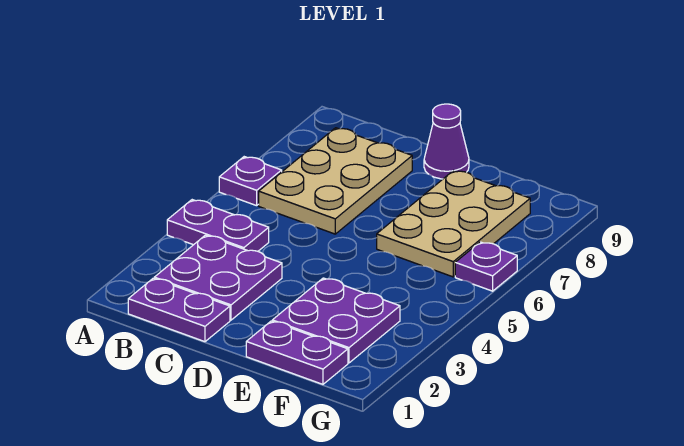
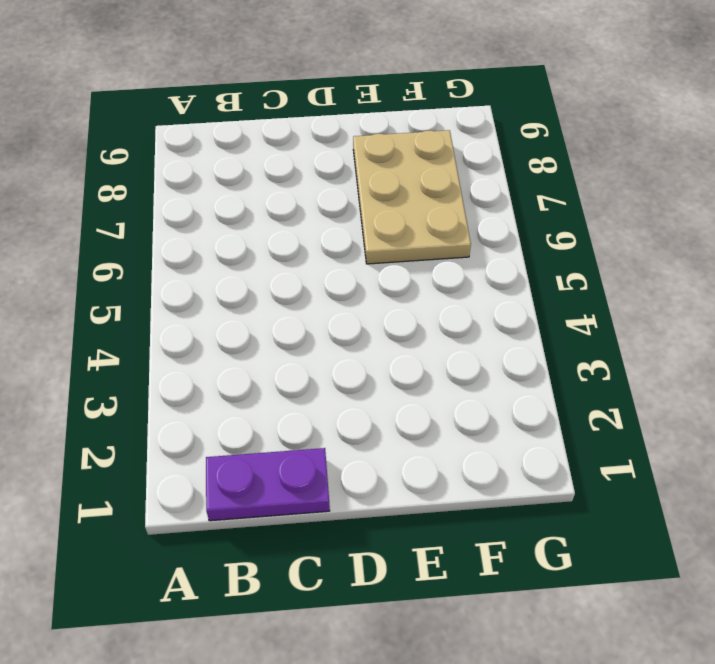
none -> purple 1x2 plate [167,200,269,251]
none -> purple 1x1 plate [219,157,282,206]

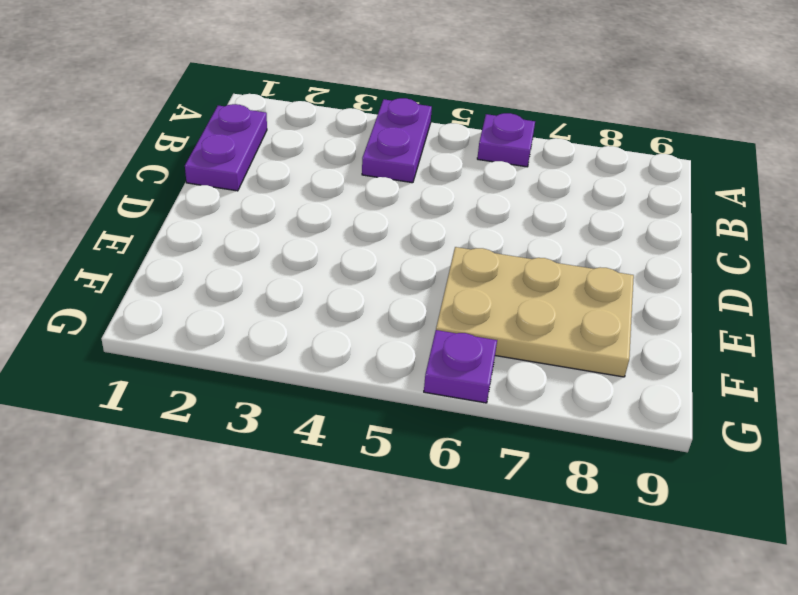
none -> purple 2x2 plate [154,235,282,320]
none -> tan 2x3 plate [259,128,412,234]

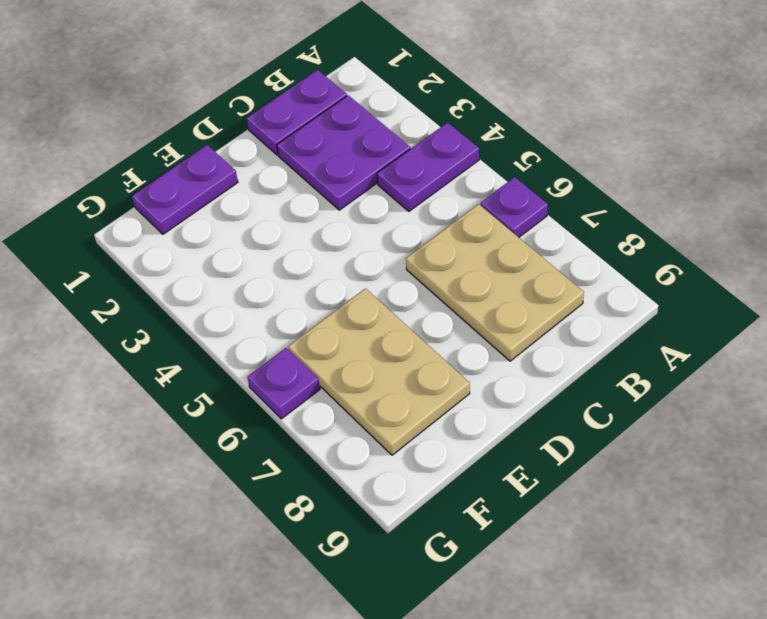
none -> purple 1x1 cone [424,104,469,179]
none -> purple 2x2 plate [272,278,400,363]

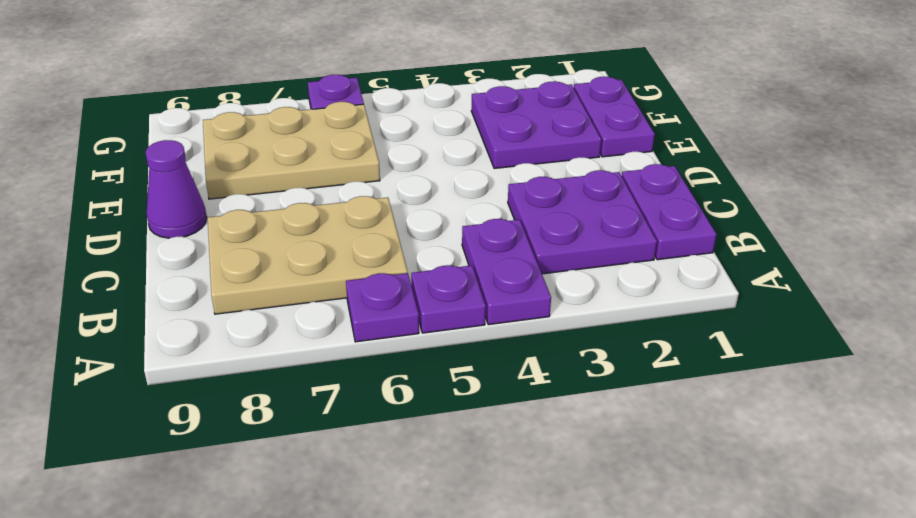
purple 1x1 plate [411,265,486,333] -> none

